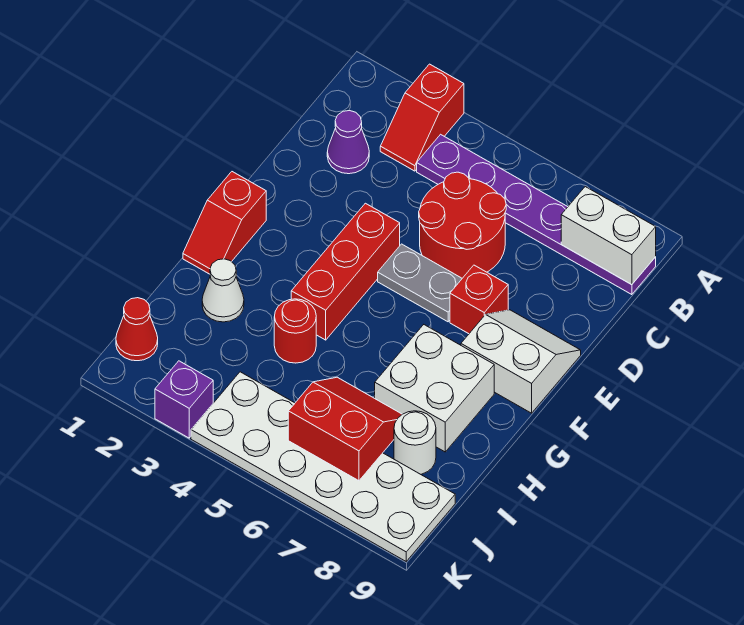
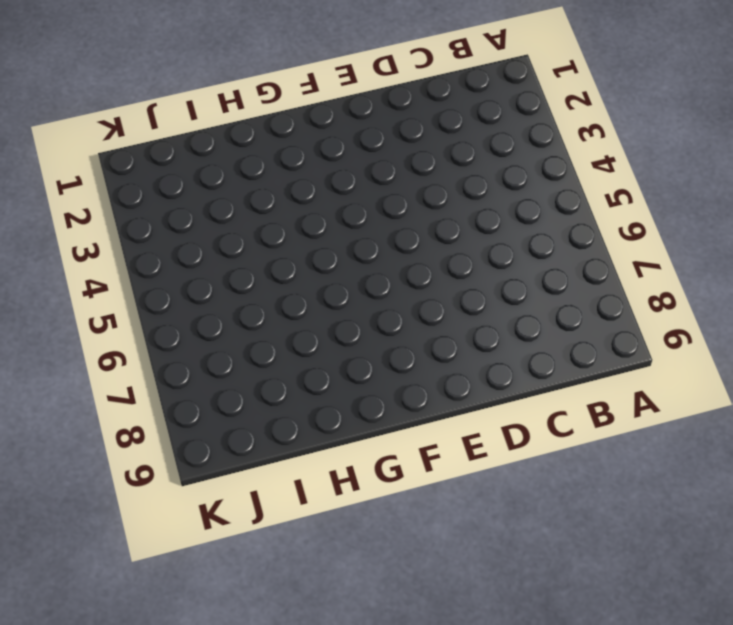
none -> red 1x2 slope [380,64,464,171]
none -> purple 1x6 plate [417,134,656,295]
none -> purple 1x1 cone [327,111,369,174]

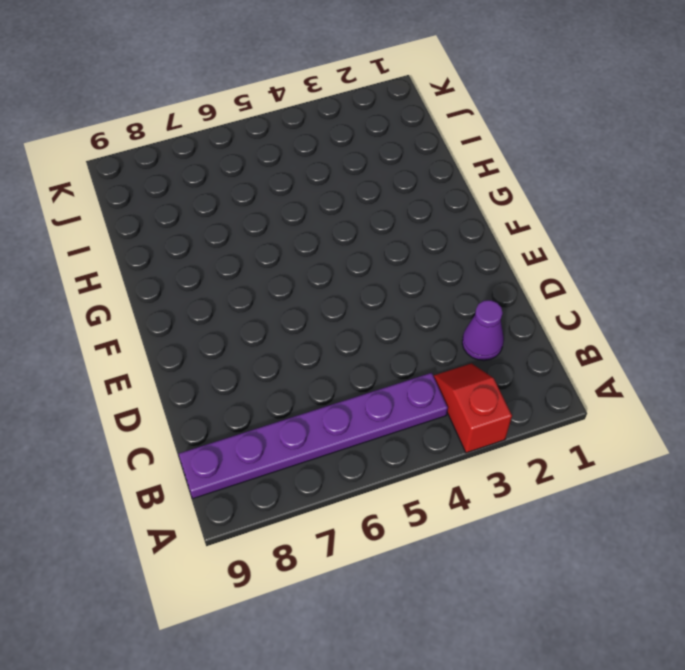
none -> red 2x2 round brick [419,172,506,278]
none -> red 1x3 brick [291,203,400,340]
none -> grey 1x2 plate [378,244,462,322]

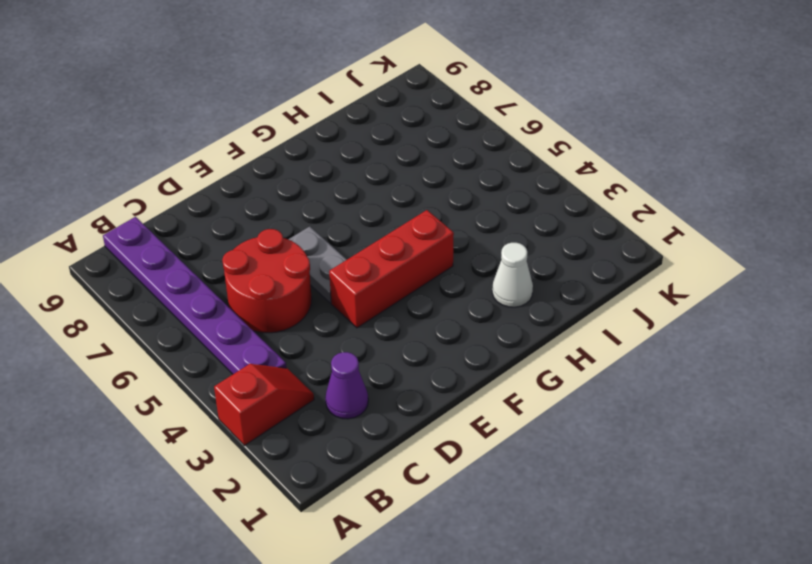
none -> red 1x1 brick [450,265,508,334]
none -> white 2x2 slope [461,310,581,413]
none -> red 1x2 slope [183,172,266,274]

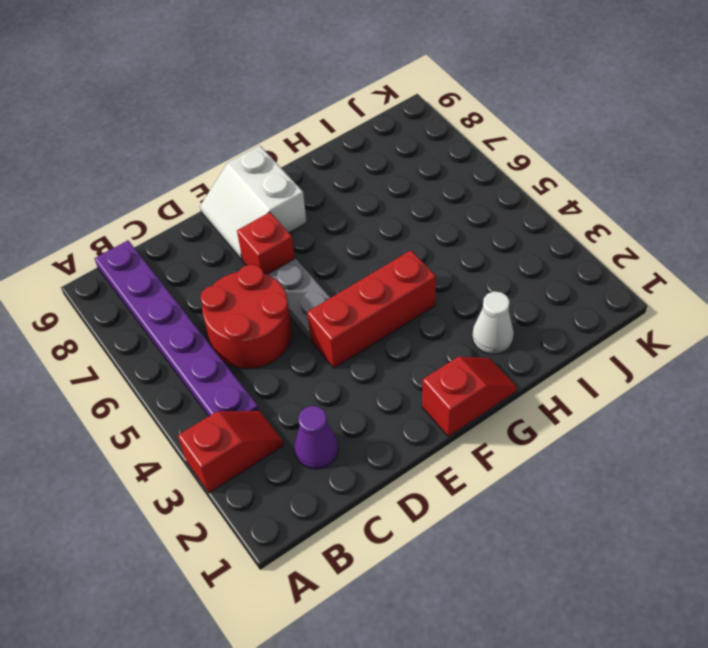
none -> white 2x2 brick [375,325,494,452]
none -> red 1x1 round brick [274,299,316,363]
none -> white 1x1 round brick [394,411,436,474]

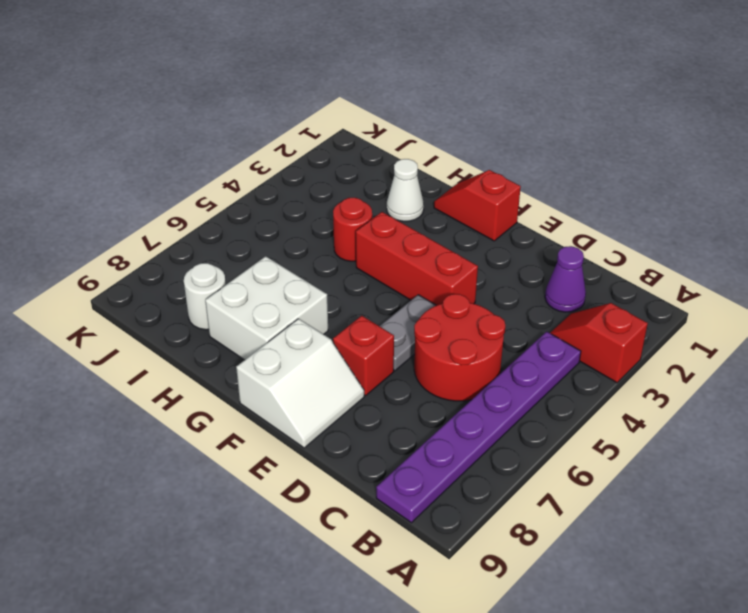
none -> red 1x1 cone [116,298,158,361]
none -> white 2x6 plate [191,372,455,561]
none -> purple 1x1 brick [155,361,213,438]

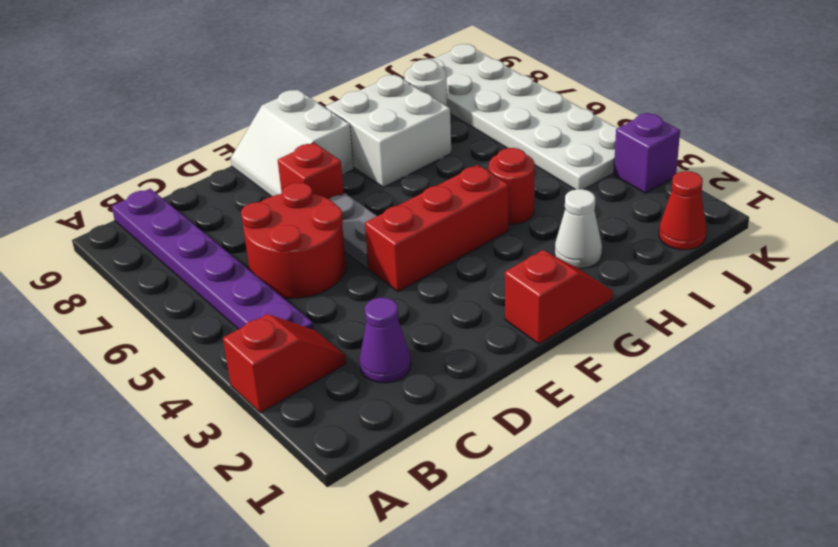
none -> white 1x2 brick [561,187,656,285]
none -> red 2x2 slope [288,377,402,481]

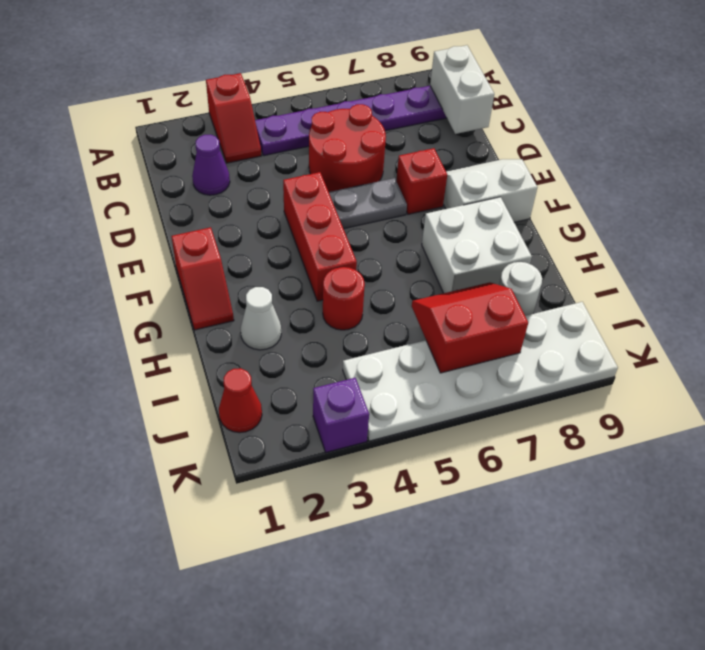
white 1x2 brick [430,45,494,134] -> white 1x2 brick turned to [561,187,656,285]

